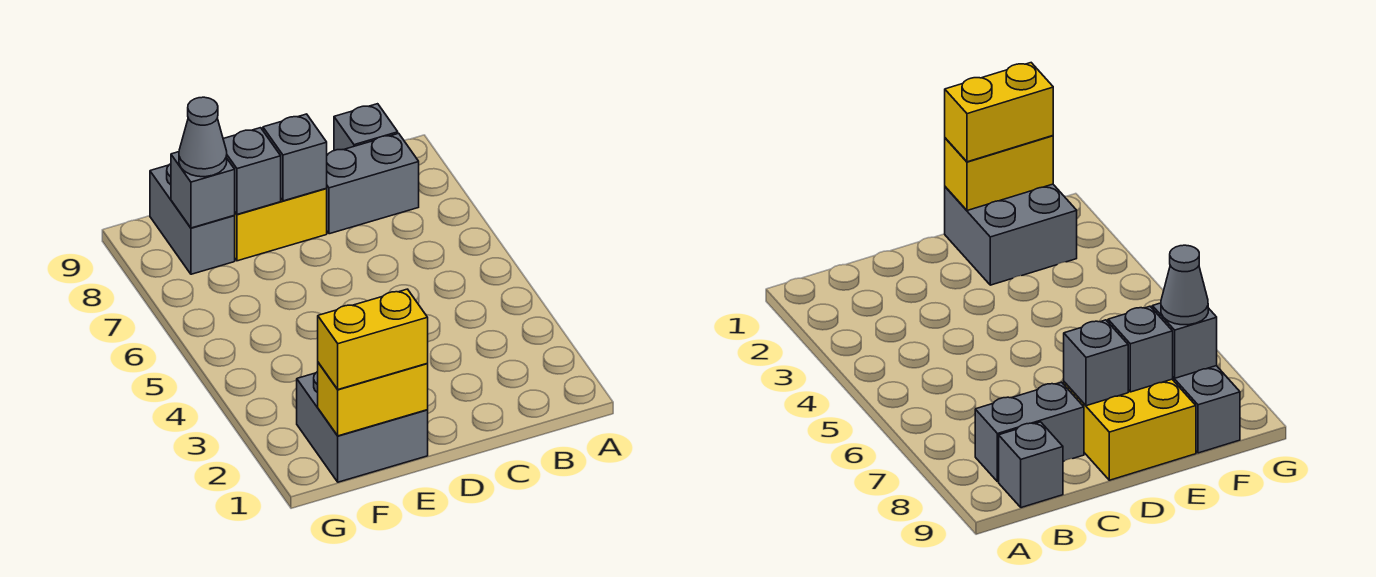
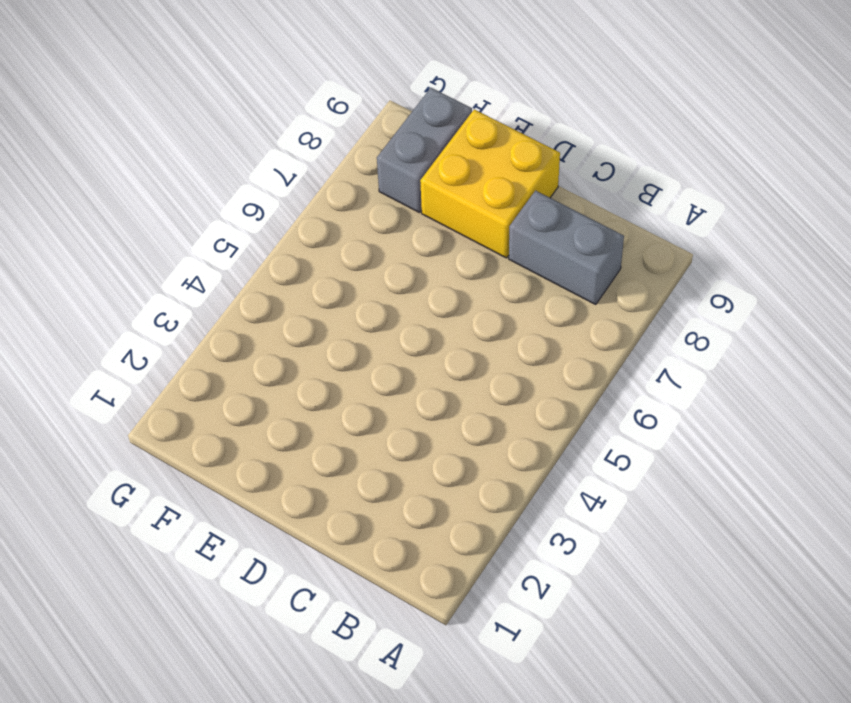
none -> grey 1x1 brick [334,104,398,151]
none -> grey 2x2 brick [297,372,428,482]

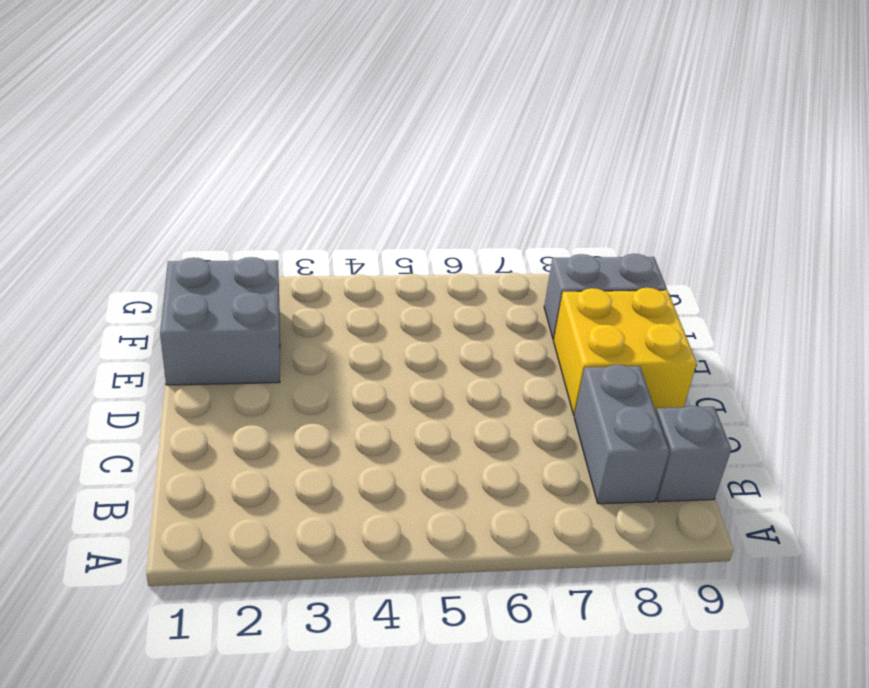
none -> grey 1x1 brick [263,114,327,201]
none -> yellow 1x2 brick [318,363,428,436]

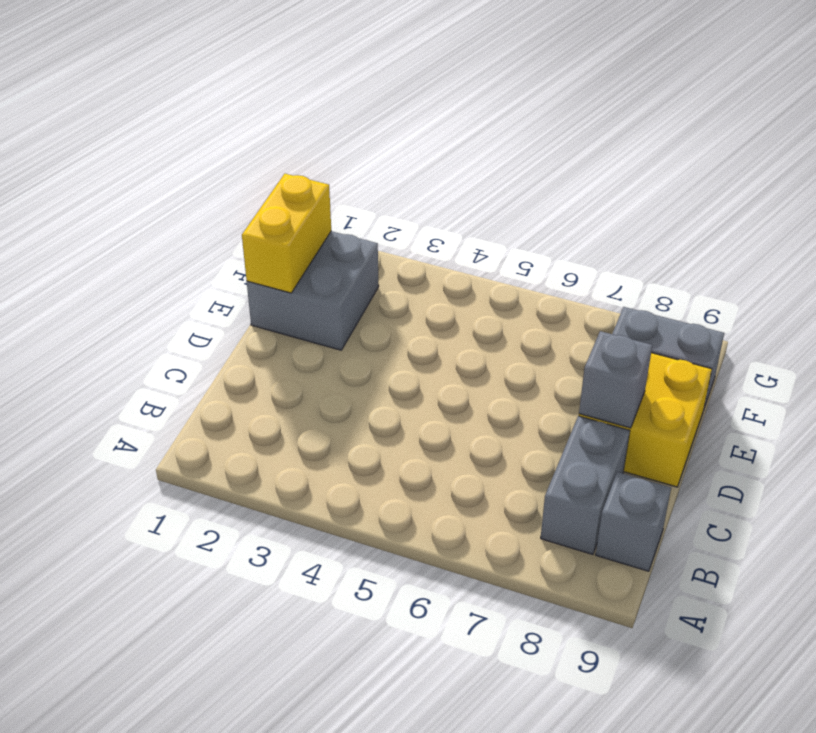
none -> grey 1x1 brick [223,128,281,214]
none -> grey 1x1 brick [171,152,235,228]

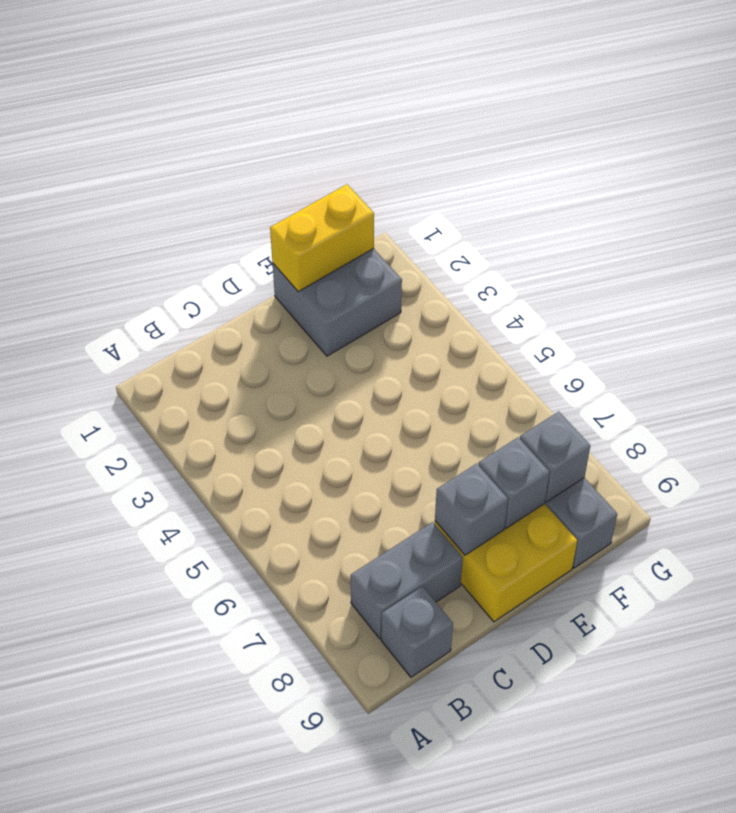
none -> yellow 1x2 brick [318,289,428,389]
none -> grey 1x1 cone [179,97,227,177]

